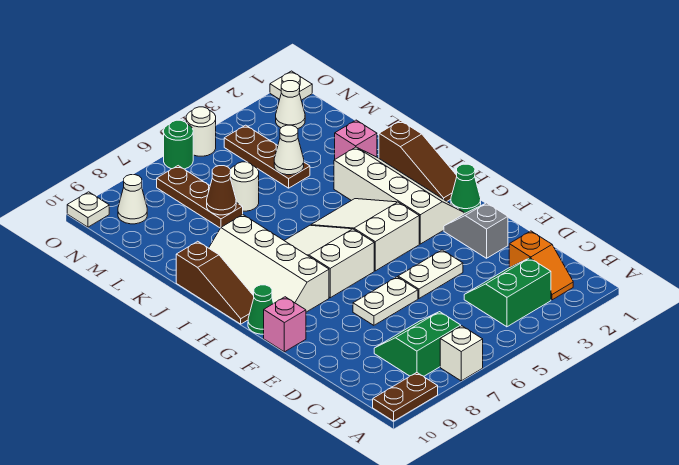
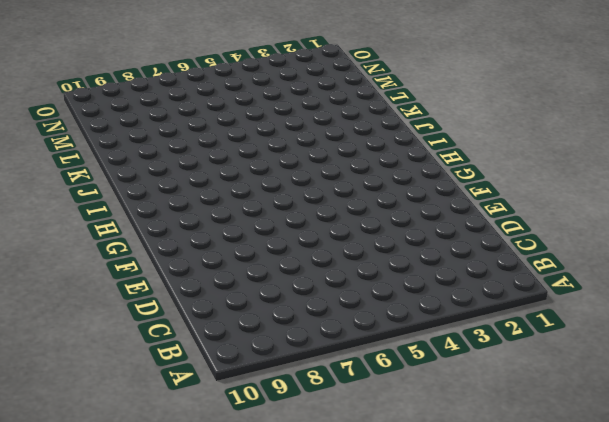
none -> white 1x1 brick [440,326,483,381]
none -> brown 1x2 plate [373,373,438,421]
none -> orange 1x2 slope [509,231,573,300]

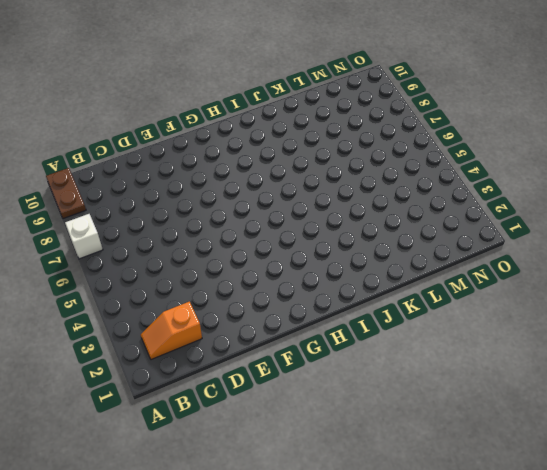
none -> green 2x2 slope [464,258,551,327]
none -> green 2x2 slope [374,312,461,376]
none -> grey 1x2 slope [444,203,508,258]

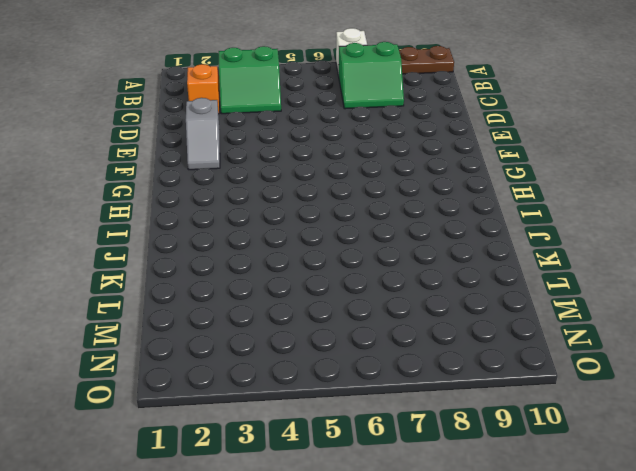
none -> white 1x2 plate [398,250,463,299]
none -> white 1x2 plate [353,277,418,325]
none -> pink 1x1 brick [264,297,306,352]

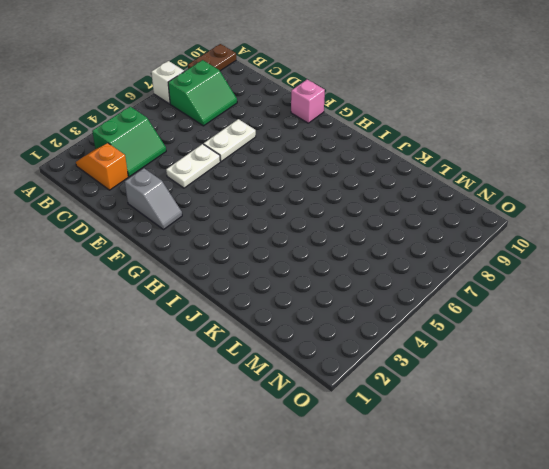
none -> green 1x1 cone [451,164,481,213]
none -> white 2x4 slope [334,147,465,244]
none -> white 2x3 slope [311,199,419,271]

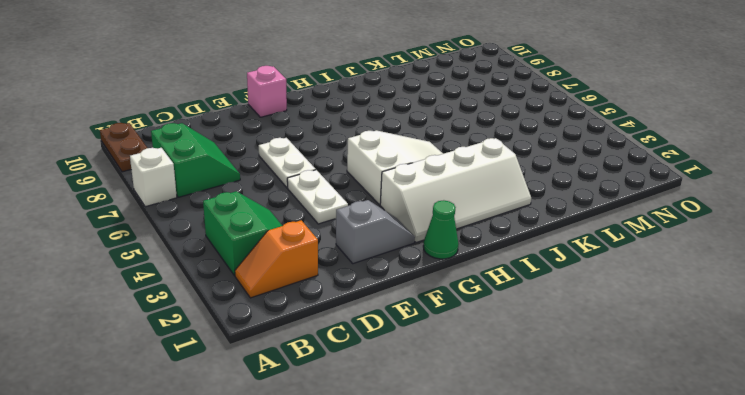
none -> white 2x3 slope [284,225,374,298]
none -> white 2x4 slope [209,215,329,312]
none -> green 1x1 cone [248,285,273,334]

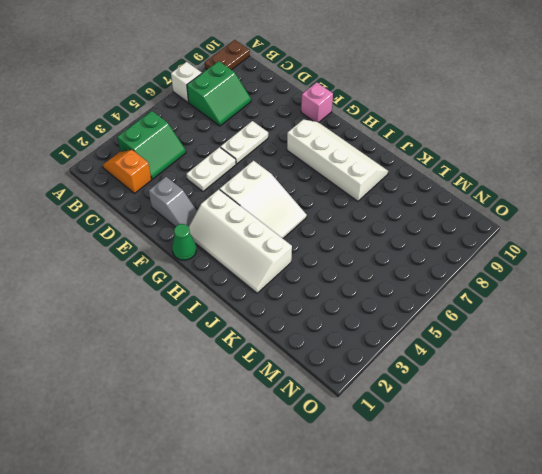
none -> white 2x3 slope [284,225,374,298]
none -> green 1x1 cone [248,285,273,334]
none -> brown 1x3 slope [379,121,457,201]

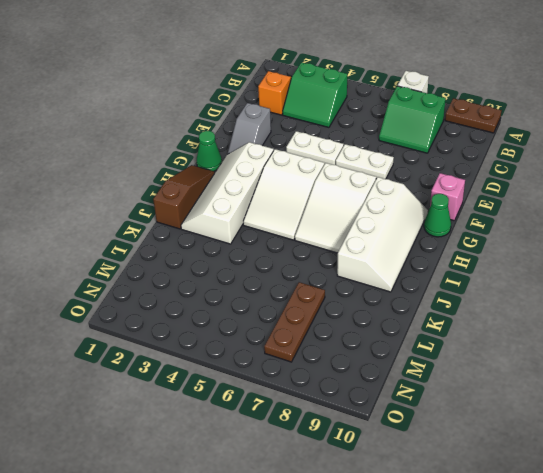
none -> brown 1x3 slope [176,241,254,324]
none -> pink 1x1 brick [335,120,377,159]
none -> brown 1x3 plate [224,125,310,188]

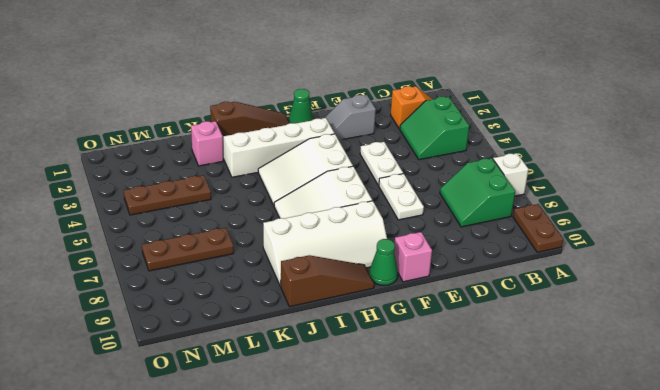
none -> white 1x1 round brick [230,162,259,211]
none -> white 1x1 cone [276,81,305,129]
none -> white 1x1 cone [118,175,147,224]

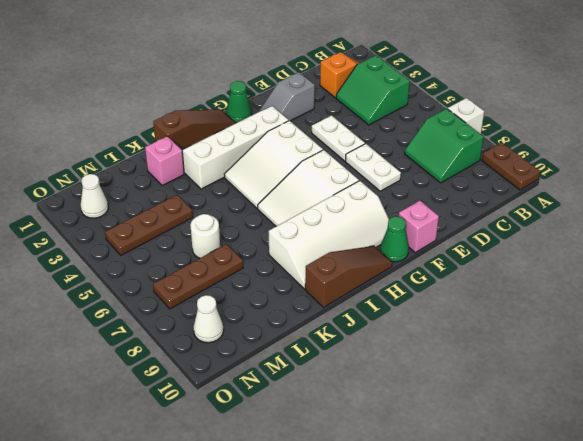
none -> white 1x1 plate [270,71,312,100]
none -> white 1x1 round brick [186,107,216,156]
none -> green 1x1 round brick [164,120,193,169]

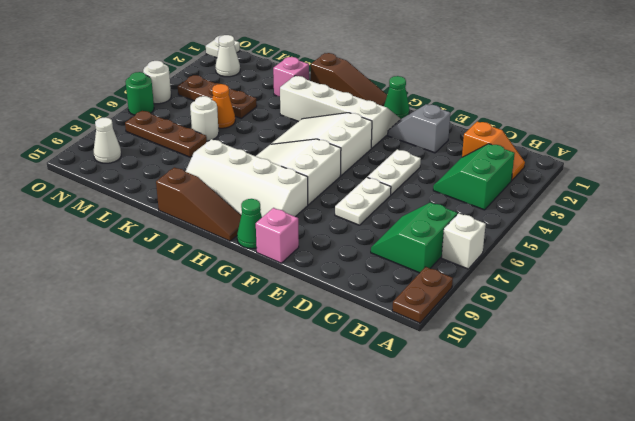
orange 1x1 cone [212,84,235,128] -> none
none -> white 1x1 plate [67,192,109,227]
none -> white 1x1 cone [274,125,304,175]
none -> brown 1x1 cone [207,166,236,215]

